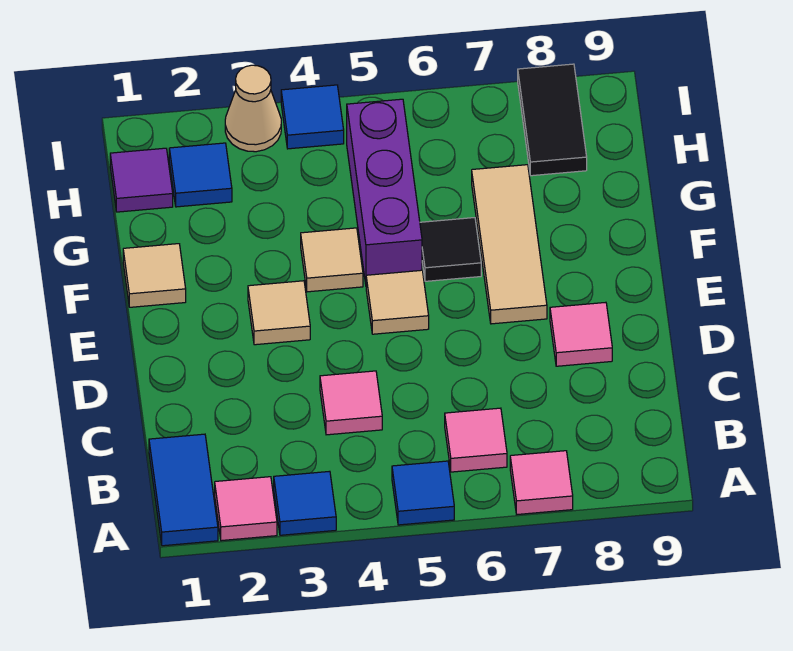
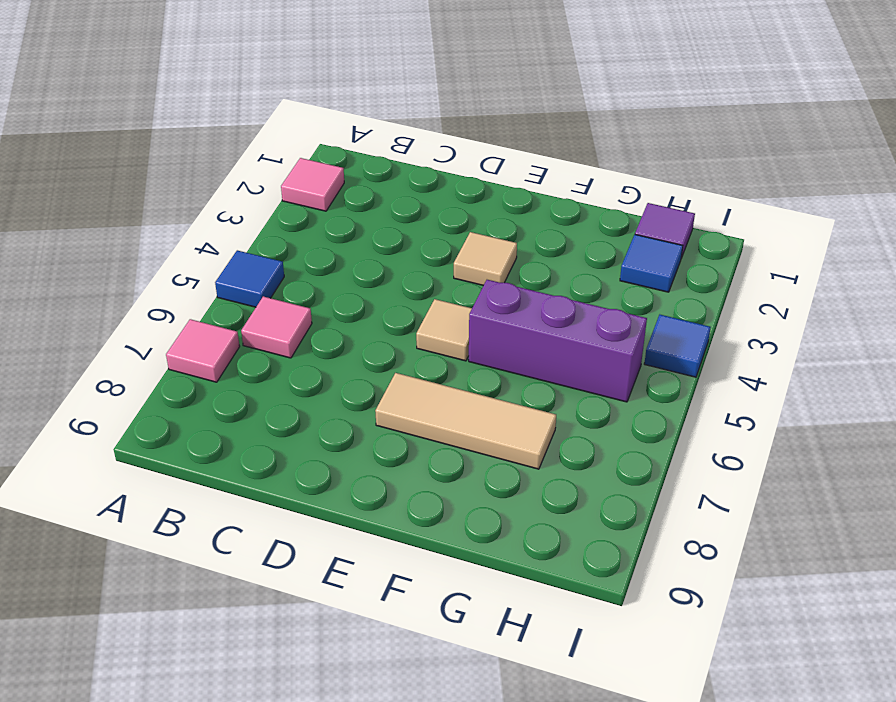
none -> blue 1x2 tile [149,434,218,546]
none -> blue 1x1 tile [274,471,336,535]
none -> pink 1x1 tile [320,371,382,435]

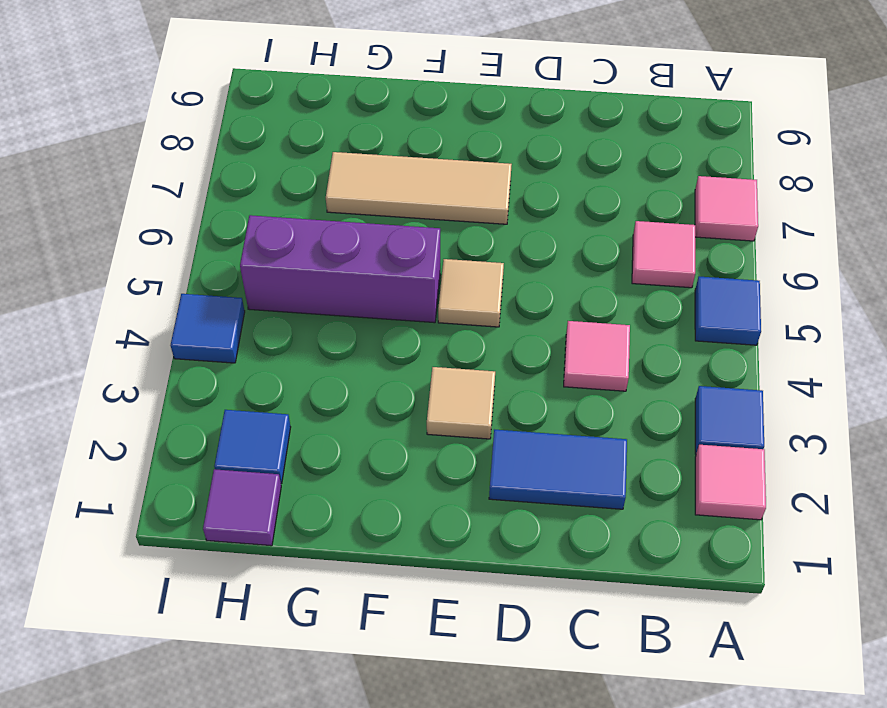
blue 1x2 tile [489,429,627,509] -> blue 1x2 tile moved to [149,434,218,546]
none -> pink 1x1 tile [550,302,612,366]
none -> tan 1x1 tile [123,244,186,307]
none -> tan 1x1 tile [301,228,363,292]

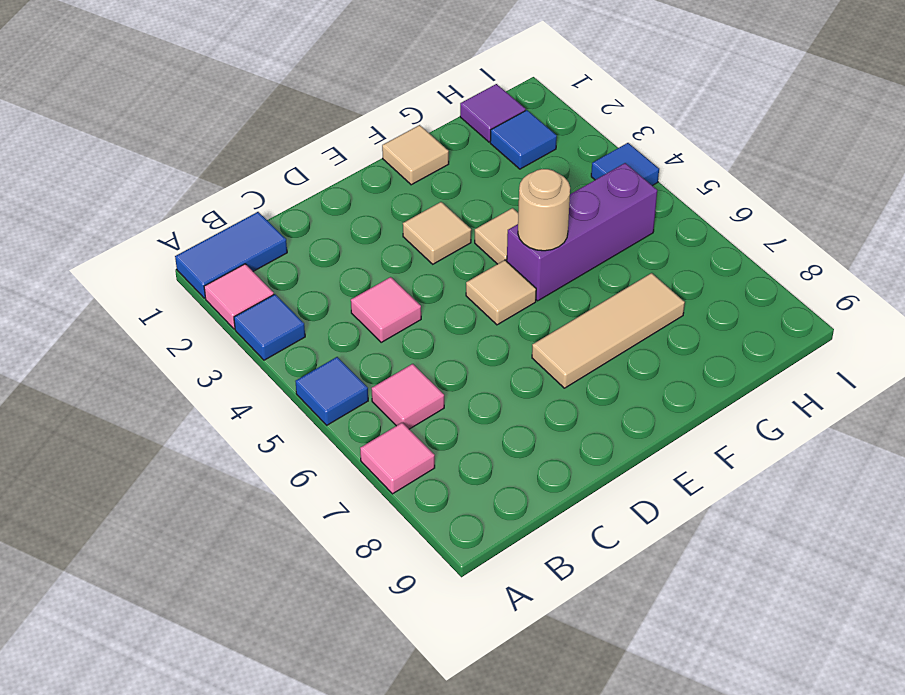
tan 1x1 round brick [518,169,570,251] -> none
none -> pink 1x1 tile [550,302,612,366]
none -> black 1x1 tile [420,218,481,281]
none -> black 1x2 tile [518,64,587,176]

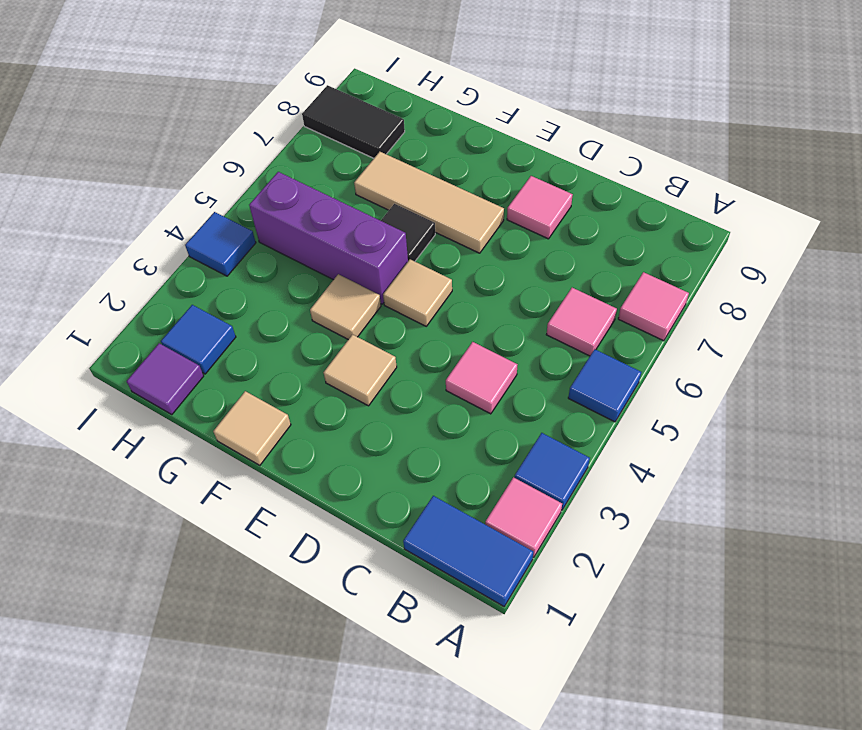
none -> tan 1x1 cone [225,65,281,152]

